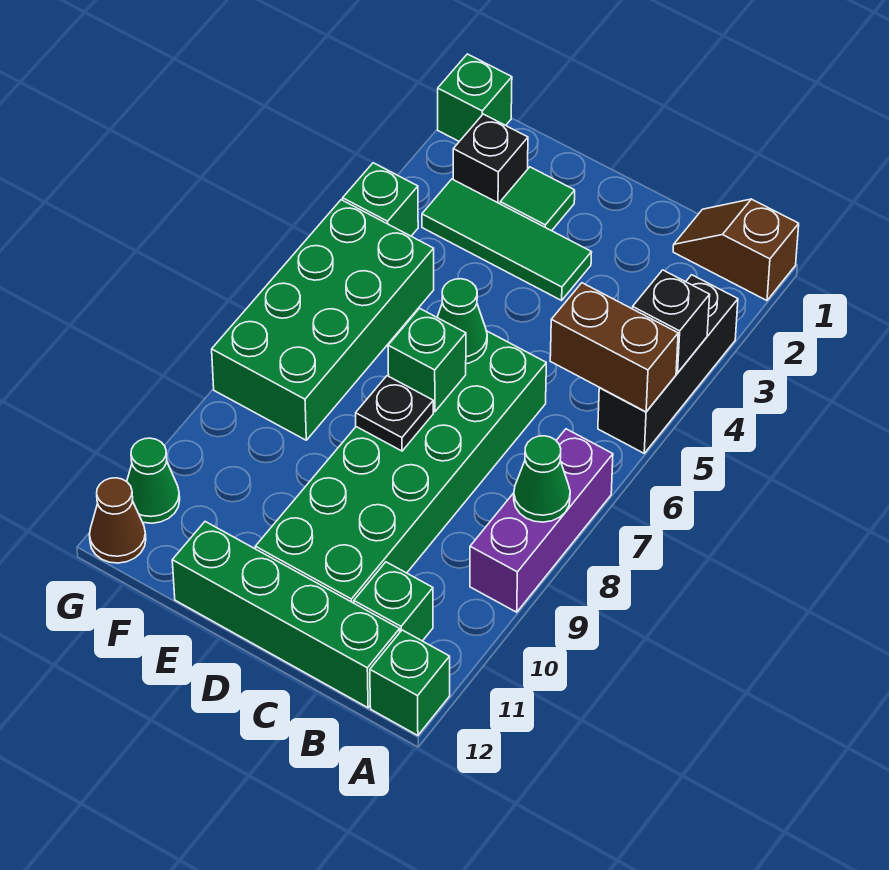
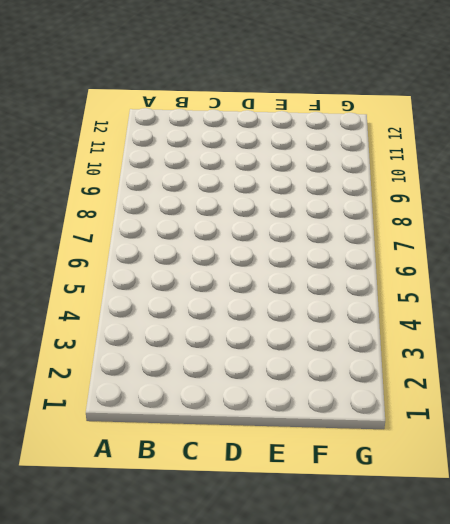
none -> brown 1x2 slope [673,199,799,301]
none -> black 1x3 brick [598,275,738,453]
none -> purple 1x3 brick [470,429,613,612]

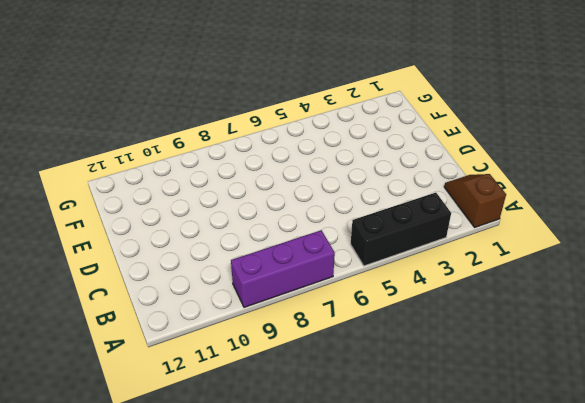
none -> green 1x1 brick [370,630,450,735]
none -> green 1x1 brick [354,562,433,641]
none -> green 1x4 brick [172,522,400,708]

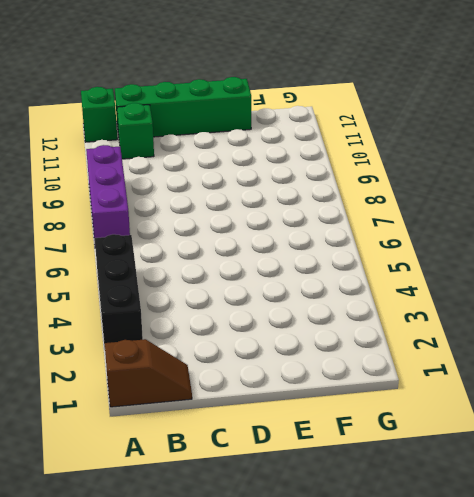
none -> green 2x6 brick [255,331,546,603]
none -> green 1x3 tile [422,179,592,300]
none -> green 1x1 tile [500,167,575,231]

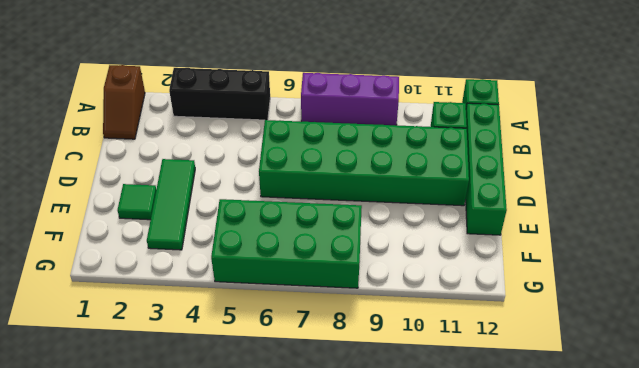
none -> black 1x1 brick [453,114,528,204]
none -> green 1x1 brick [438,54,512,141]
none -> green 1x1 brick [343,163,418,236]

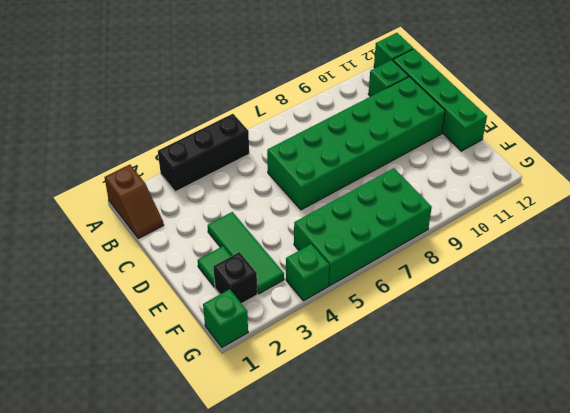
none -> purple 1x3 brick [470,429,613,612]
none -> green 1x1 cone [127,438,180,523]
none -> brown 1x1 cone [89,478,146,563]

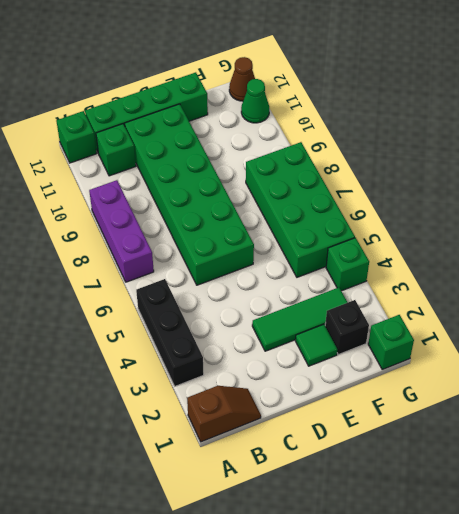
none -> black 1x1 brick [632,270,710,373]
none -> brown 1x2 brick [550,283,678,412]
none -> green 1x1 cone [514,436,570,522]

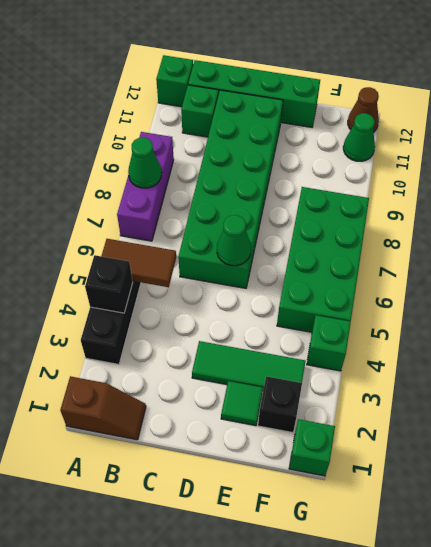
brown 1x2 tile [102,239,176,287] -> brown 1x2 brick [550,283,678,412]
none -> green 1x1 brick [388,308,466,412]
none -> black 1x1 plate [356,376,433,451]

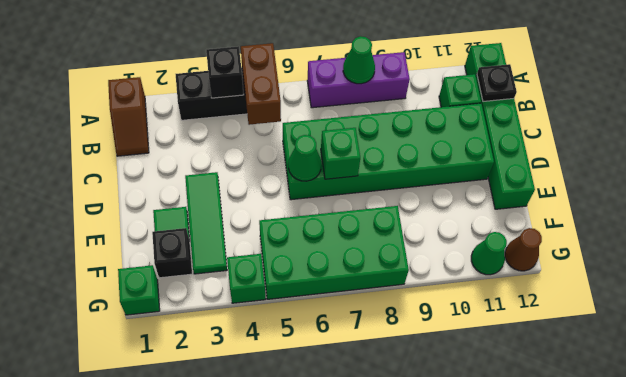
black 1x1 plate [477,64,517,101] -> black 1x1 plate moved to [356,376,433,451]

